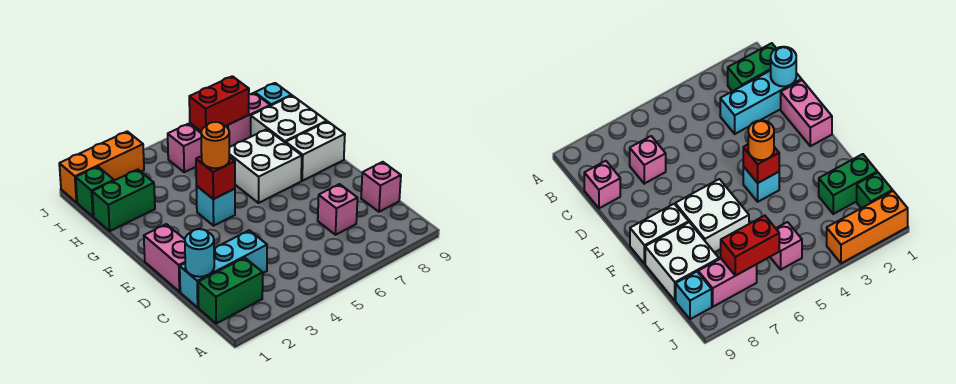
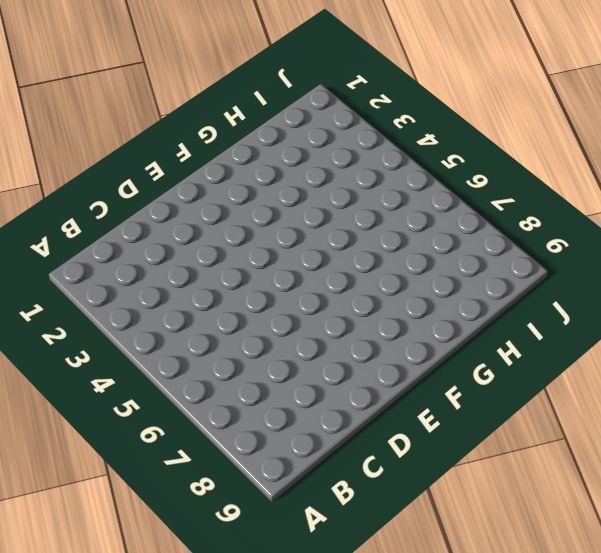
none -> green 1x2 brick [198,258,263,323]
none -> cyan 1x3 brick [180,230,267,307]
none -> pink 1x1 brick [318,184,358,235]

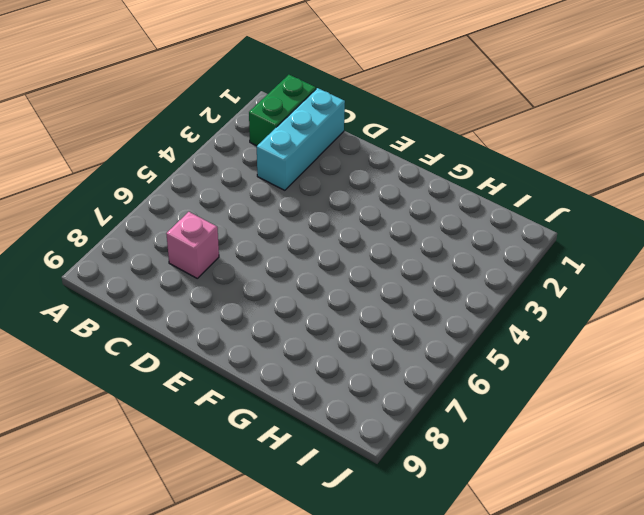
none -> pink 1x1 brick [361,162,401,212]
none -> pink 1x2 brick [144,224,185,292]
none -> cyan 1x1 brick [196,186,235,226]

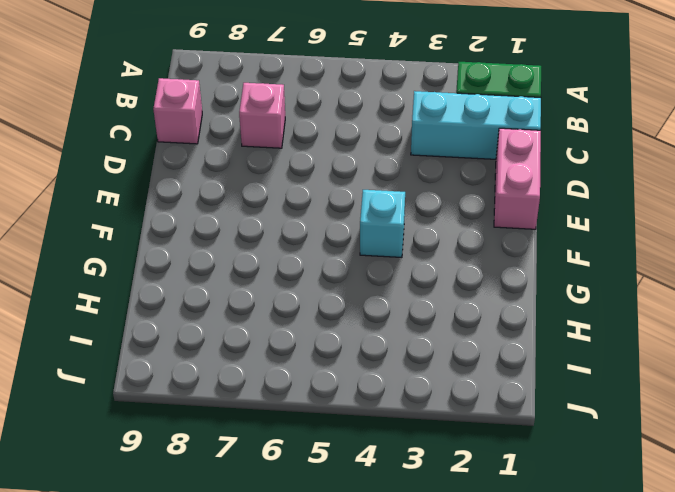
none -> white 2x2 brick [229,129,302,203]
none -> white 1x2 brick [286,121,345,181]
none -> white 2x2 brick [251,96,327,143]

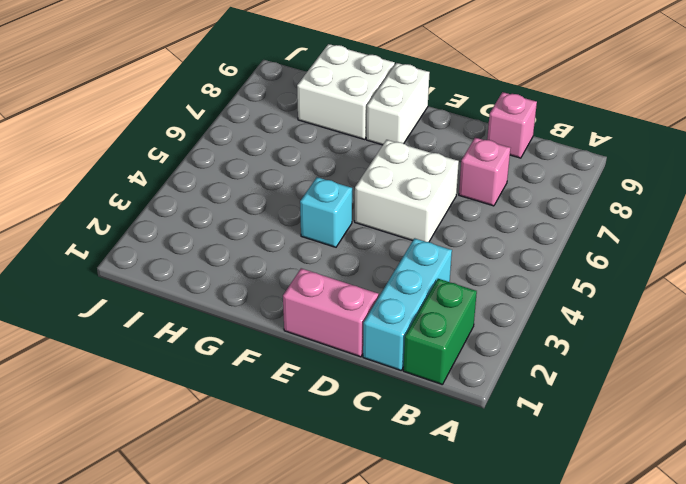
white 2x2 brick [355,140,459,242] -> white 2x2 brick moved to [229,129,302,203]
none -> green 1x2 brick [92,170,155,231]
none -> green 1x1 brick [76,167,114,217]
none -> pink 1x1 brick [167,124,202,172]

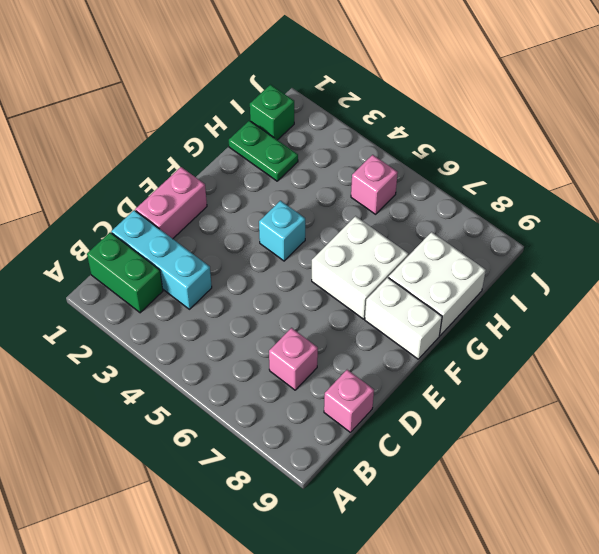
green 1x2 plate [229,121,298,181] -> green 1x2 brick [92,170,155,231]
none -> pink 1x2 brick [226,93,270,147]
none -> cyan 1x1 brick [255,83,291,106]
none -> orange 1x3 brick [59,131,144,202]

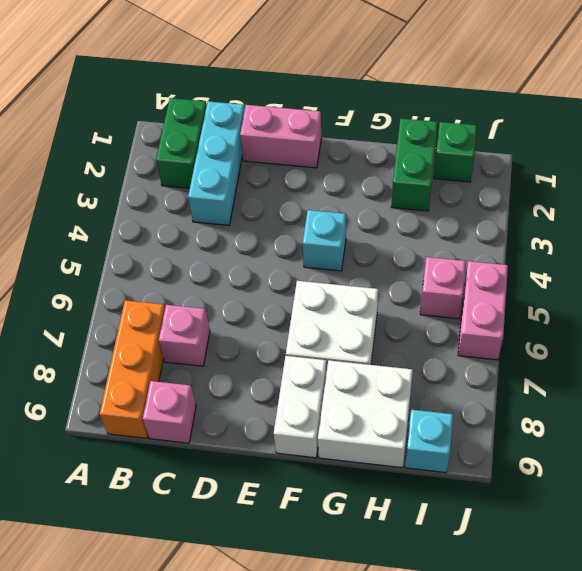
orange 1x3 brick [99,300,165,438] -> orange 1x3 brick moved to [59,131,144,202]
pink 1x2 brick [458,261,508,360] -> pink 1x2 brick moved to [226,93,270,147]
none -> cyan 1x1 round brick [185,229,214,277]
none -> red 1x1 brick [196,156,235,199]
none -> red 1x2 brick [189,76,249,131]

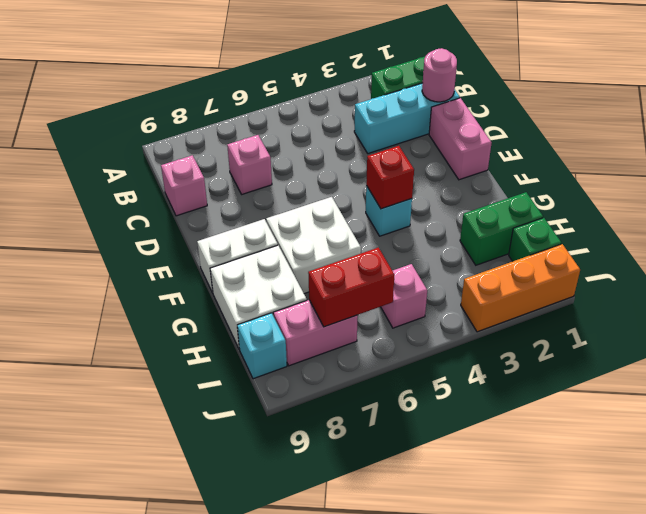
pink 1x1 round brick [422,48,457,102] -> cyan 1x1 round brick [185,229,214,277]
none -> orange 1x1 round brick [201,122,229,168]

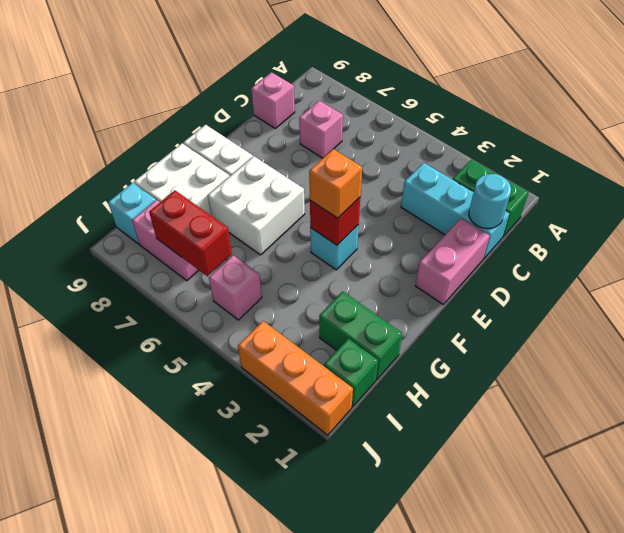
orange 1x1 brick [309,149,362,218] -> orange 1x1 round brick [201,122,229,168]

